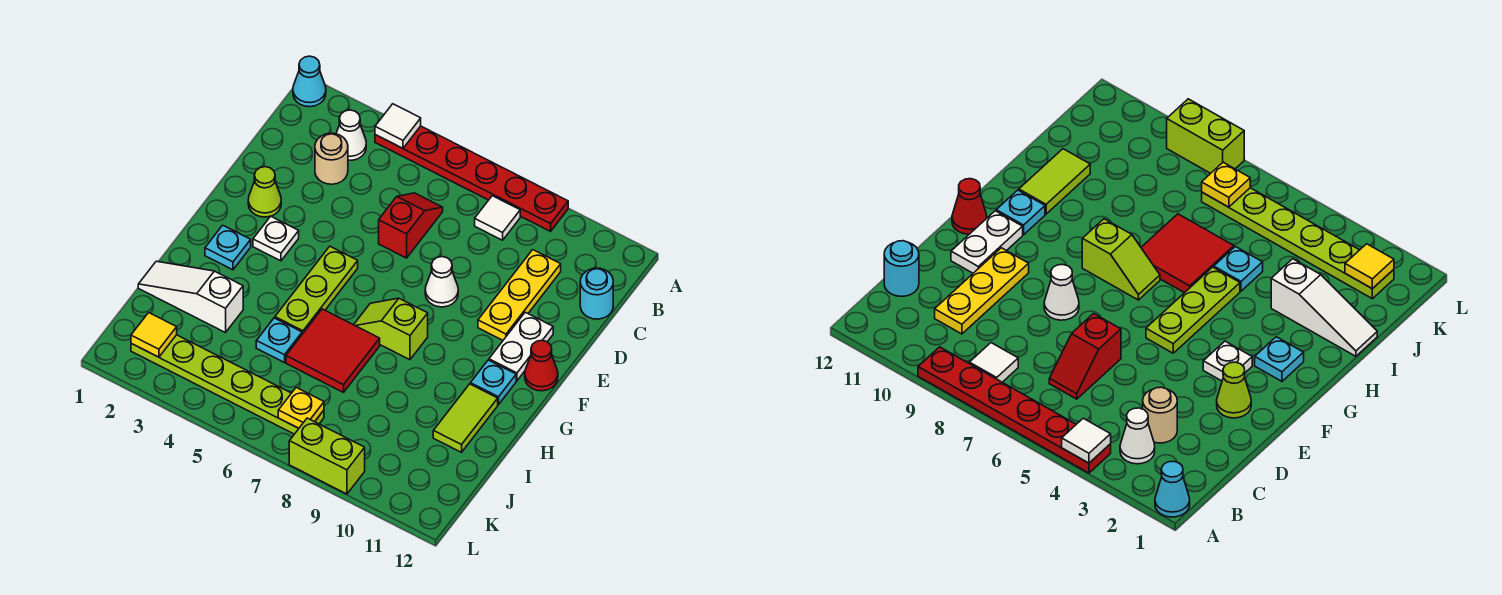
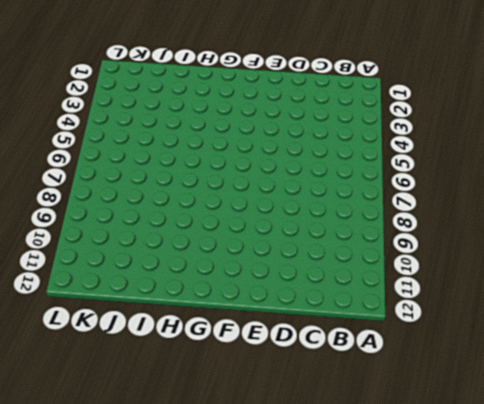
none -> cyan 1x1 cone [293,56,326,107]
none -> red 1x6 plate [375,126,568,231]
none -> white 1x1 cone [336,110,366,160]

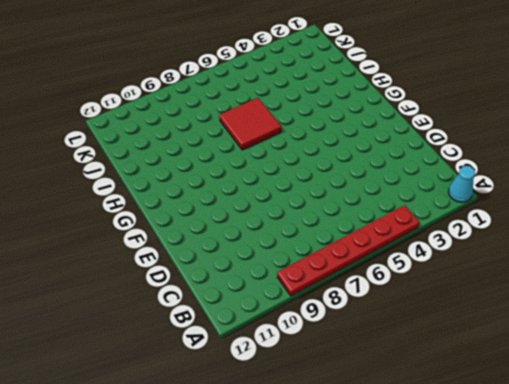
none -> white 1x1 cone [336,110,366,160]
none -> white 1x1 tile [475,196,520,240]
none -> tan 1x1 round brick [315,133,348,184]

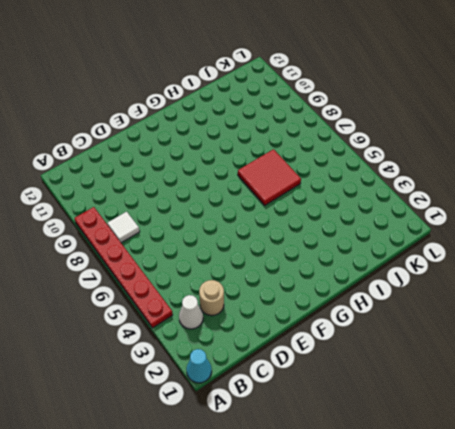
none -> red 1x2 slope [379,193,443,258]
none -> yellow 1x3 plate [478,250,561,340]
none -> cyan 1x1 round brick [580,268,613,319]

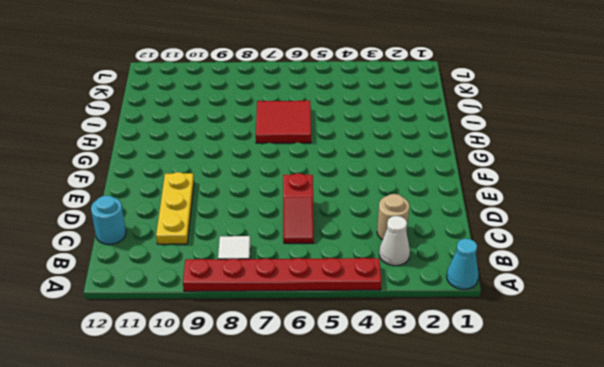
none -> lime 1x1 cone [248,167,281,217]
none -> white 1x1 cone [425,257,458,307]
none -> white 1x2 plate [489,312,553,381]

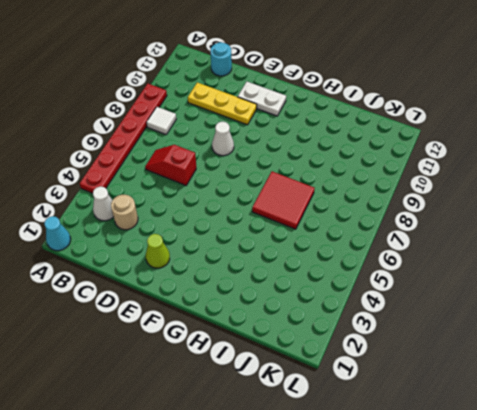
none -> white 1x1 plate [253,216,299,261]
none -> lime 1x3 plate [275,246,358,334]
none -> red 1x1 cone [525,340,558,391]

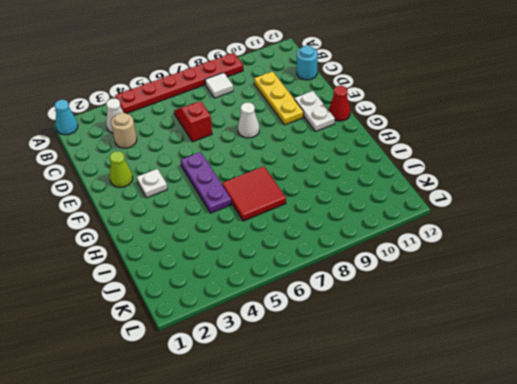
purple 1x3 plate [180,152,231,213] -> lime 1x3 plate [275,246,358,334]
none -> cyan 1x1 plate [205,225,251,270]
none -> lime 1x2 slope [354,298,428,360]
none -> cyan 1x1 plate [470,360,516,405]

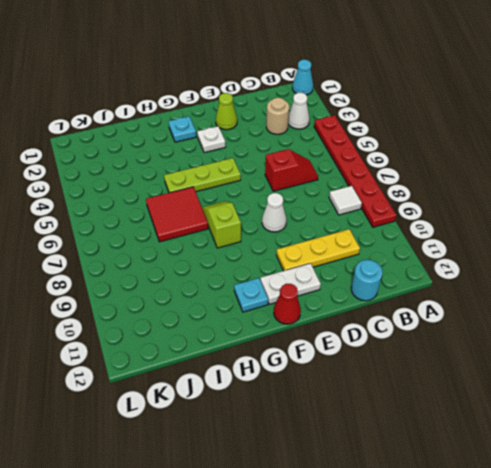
none -> lime 1x2 tile [433,384,498,452]
none -> white 1x3 slope [138,261,243,333]
none -> cyan 1x1 plate [256,318,302,363]

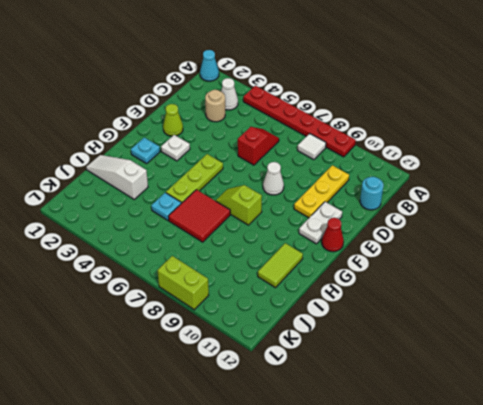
none -> cyan 1x1 plate [470,360,516,405]
none -> lime 1x6 plate [131,335,324,434]
none -> white 1x1 tile [375,104,421,148]

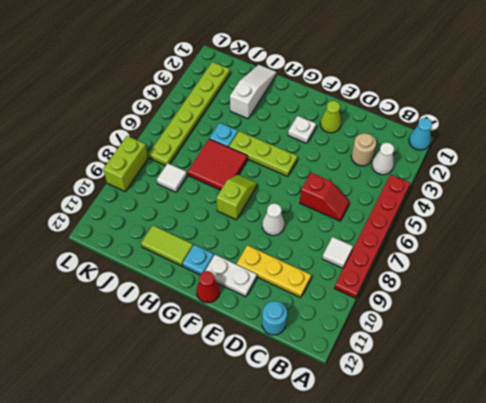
white 1x1 tile [157,163,187,192] -> white 1x1 tile moved to [375,104,421,148]
none -> cyan 1x1 plate [205,225,251,270]
none -> yellow 1x1 tile [131,313,177,357]
none -> yellow 1x1 plate [278,388,324,428]

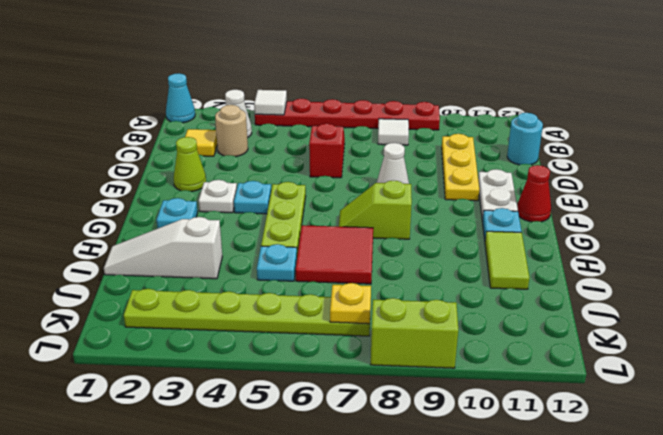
yellow 1x1 tile [185,129,217,156] -> yellow 1x1 tile moved to [131,313,177,357]
cyan 1x1 plate [234,181,271,214] -> none

